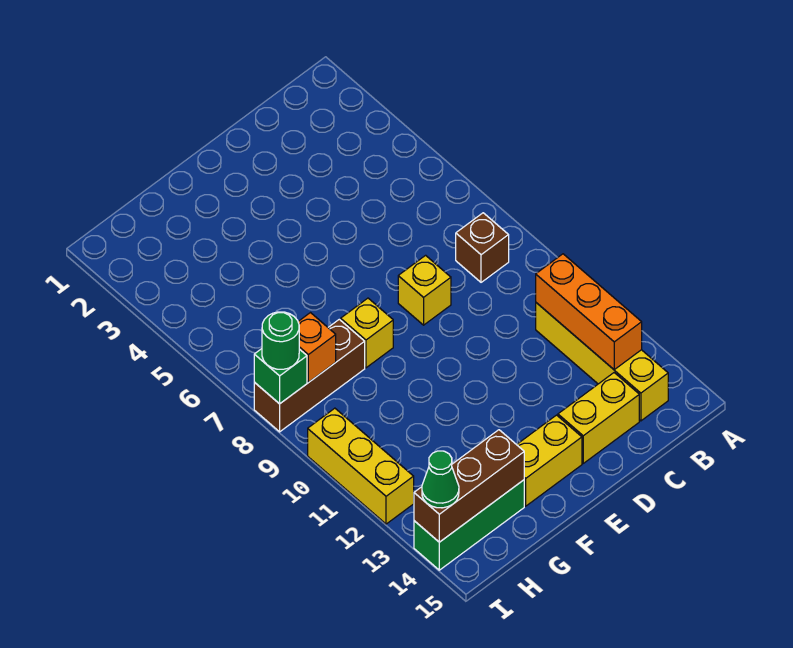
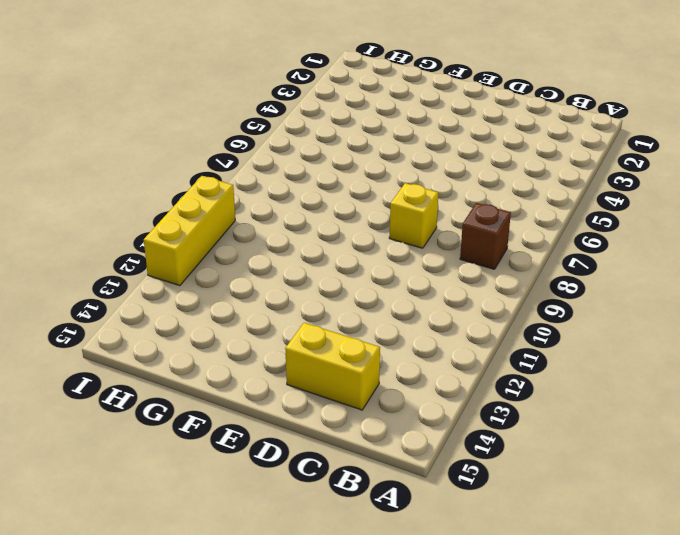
none -> yellow 1x4 brick [536,303,668,421]
none -> yellow 1x2 brick [517,415,582,506]
none -> yellow 1x1 brick [341,298,393,368]

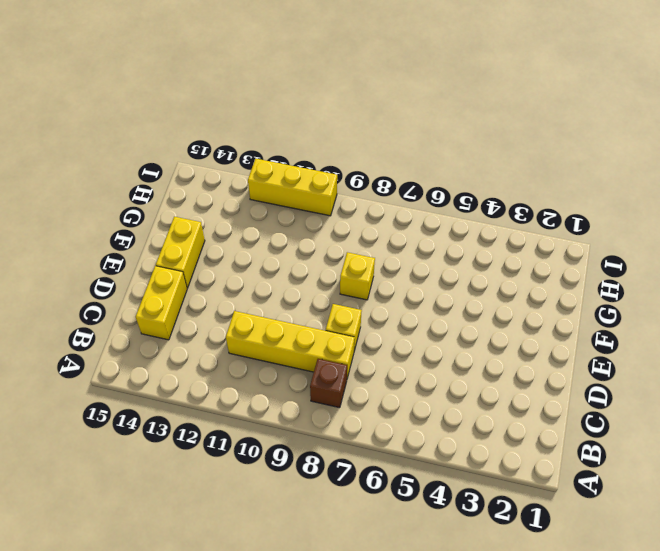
yellow 1x4 brick [226,311,355,378] -> yellow 1x4 brick moved to [536,303,668,421]
none -> brown 1x3 brick [254,319,365,432]
none -> green 1x3 brick [414,480,524,570]
none -> orange 1x3 brick [536,254,642,370]

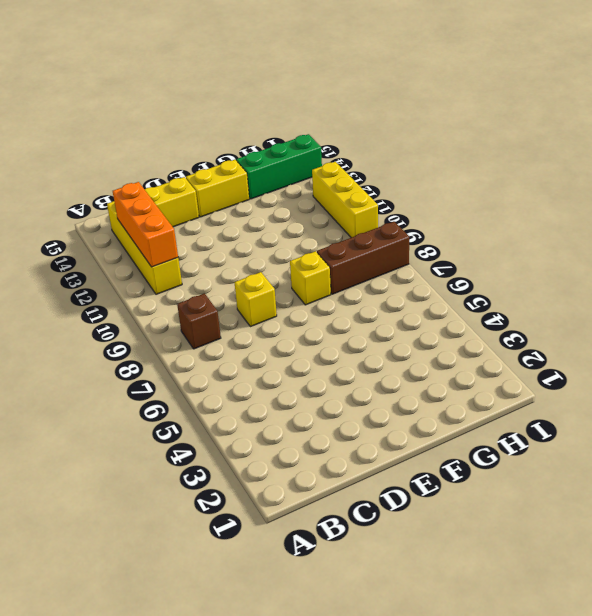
none -> brown 1x3 brick [414,430,524,542]
none -> orange 1x1 brick [298,313,336,383]
none -> green 1x1 brick [254,349,307,404]

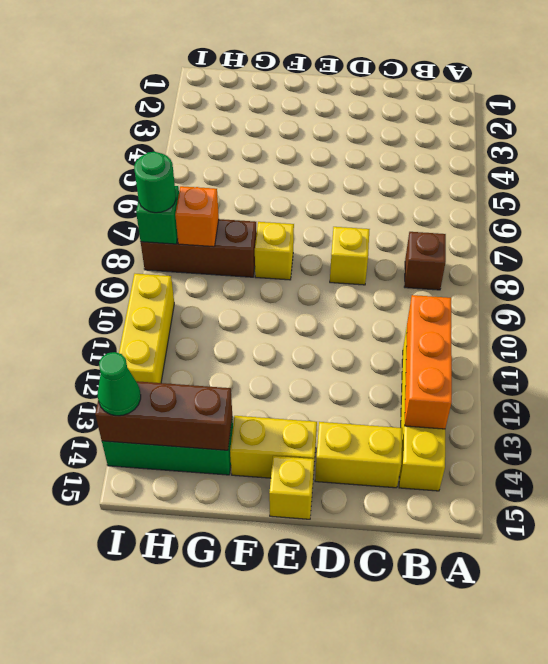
yellow 1x1 brick [269,456,314,519] -> none

